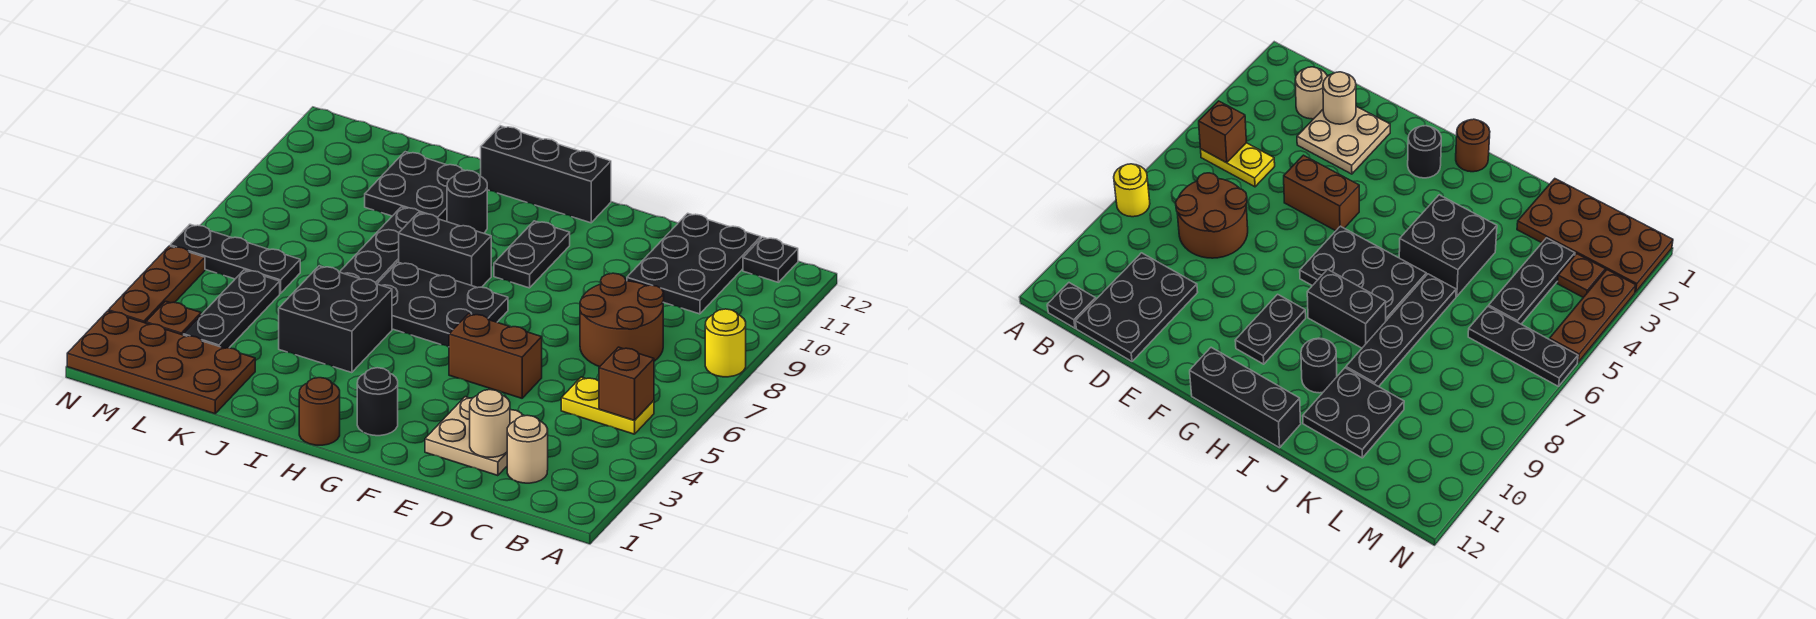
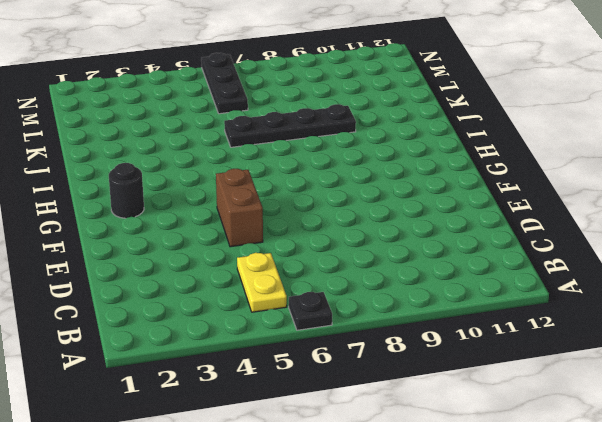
black 1x1 plate [289,292,332,330] -> black 1x1 plate moved to [743,237,798,282]
none -> yellow 1x1 round brick [705,309,746,377]
none -> tan 1x1 round brick [507,415,548,483]
none -> brown 2x2 round brick [580,273,664,367]

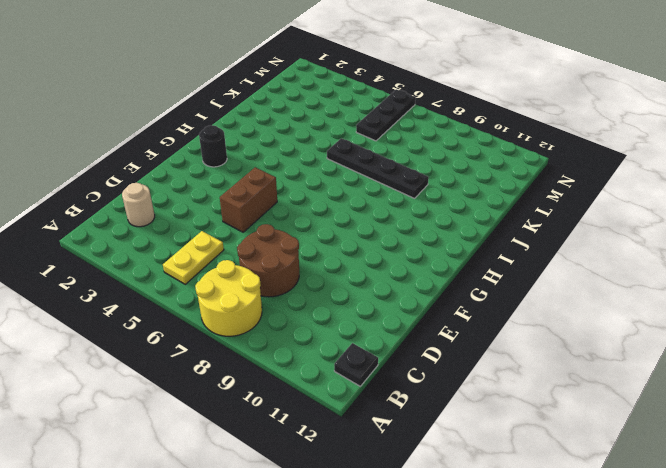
yellow 2x2 round brick [195,260,262,336] -> yellow 1x1 round brick [705,309,746,377]
none -> black 2x3 plate [627,213,761,314]
none -> tan 2x2 plate [425,397,525,476]
none -> black 2x3 plate [377,262,508,347]

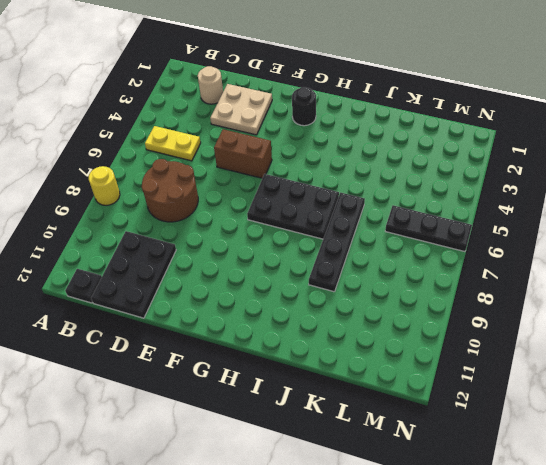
none -> black 1x2 plate [494,221,570,288]
none -> black 1x3 brick [481,126,611,223]
none -> brown 1x1 round brick [299,378,340,445]

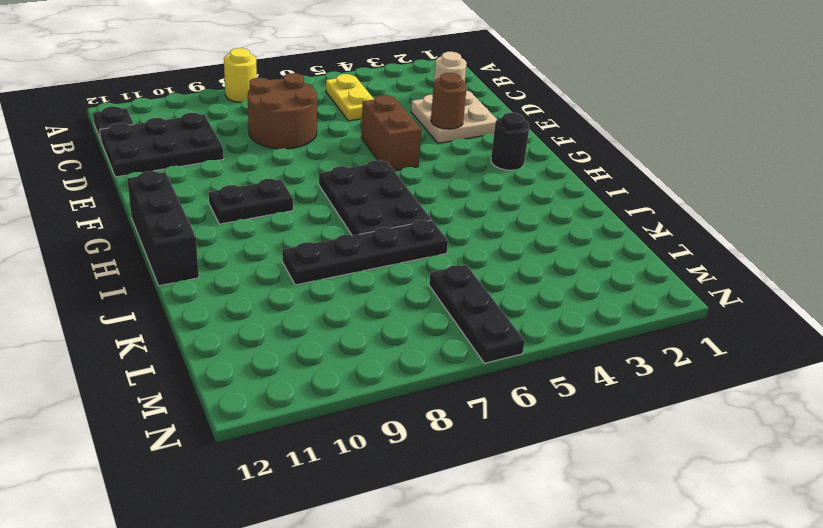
brown 1x1 round brick [431,73,467,129] -> brown 1x1 round brick moved to [299,378,340,445]
none -> black 1x2 brick [399,213,491,288]
none -> black 2x2 brick [279,266,392,373]
none -> black 1x1 round brick [447,170,487,233]

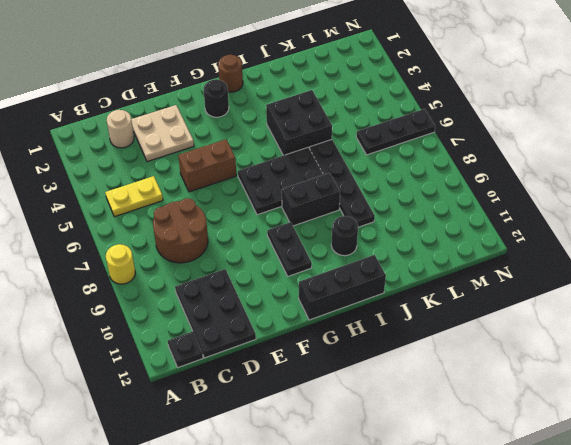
none -> black 2x2 plate [365,152,464,221]
none -> brown 2x4 plate [67,311,255,414]
none -> black 1x3 plate [183,270,280,348]

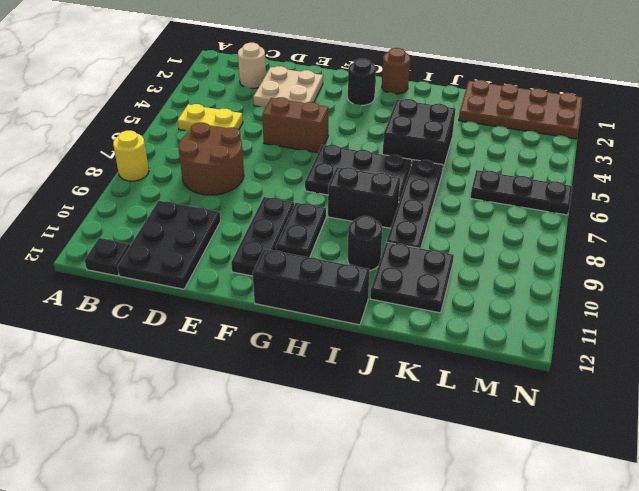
black 1x3 plate [231,197,294,276] -> black 1x3 plate moved to [183,270,280,348]
none -> brown 1x1 plate [146,301,201,335]
none -> brown 1x3 plate [108,246,205,323]
none -> brown 1x1 brick [599,347,654,420]

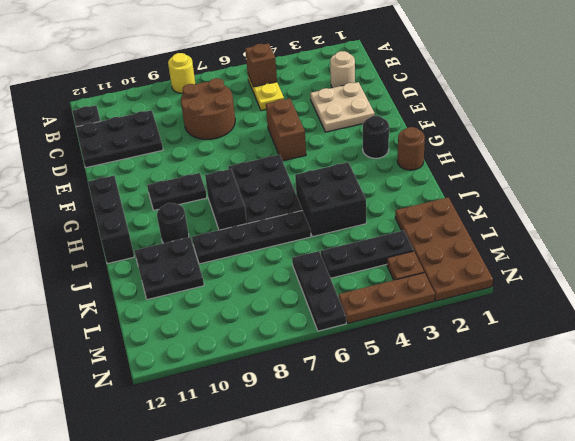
none -> tan 1x1 round brick [470,390,510,457]

